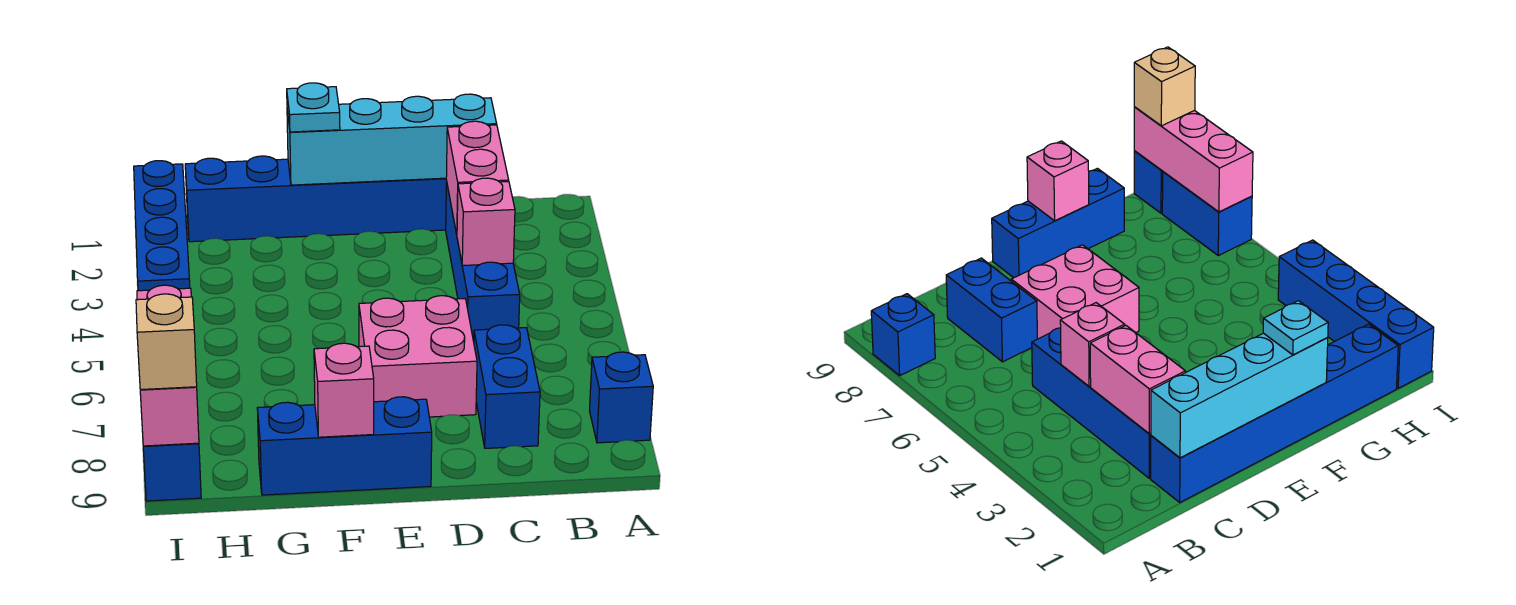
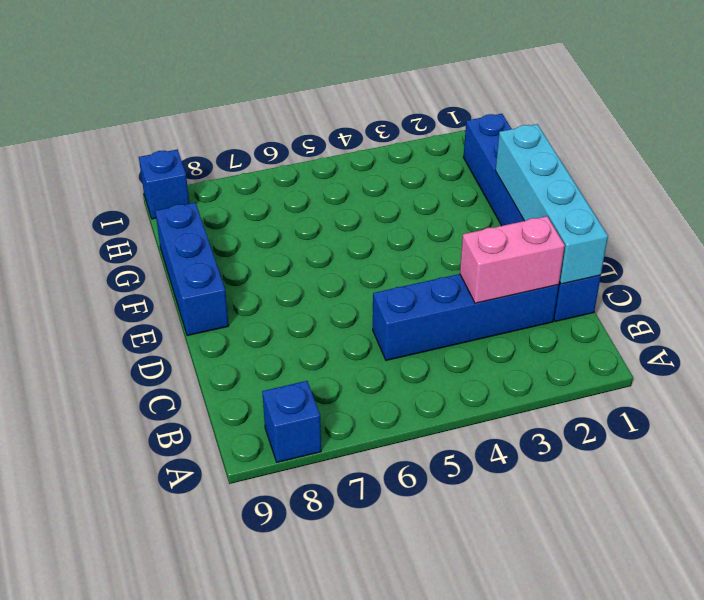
none -> blue 1x2 brick [474,325,540,448]
none -> pink 2x2 brick [359,296,477,417]
none -> blue 1x4 brick [134,161,190,291]

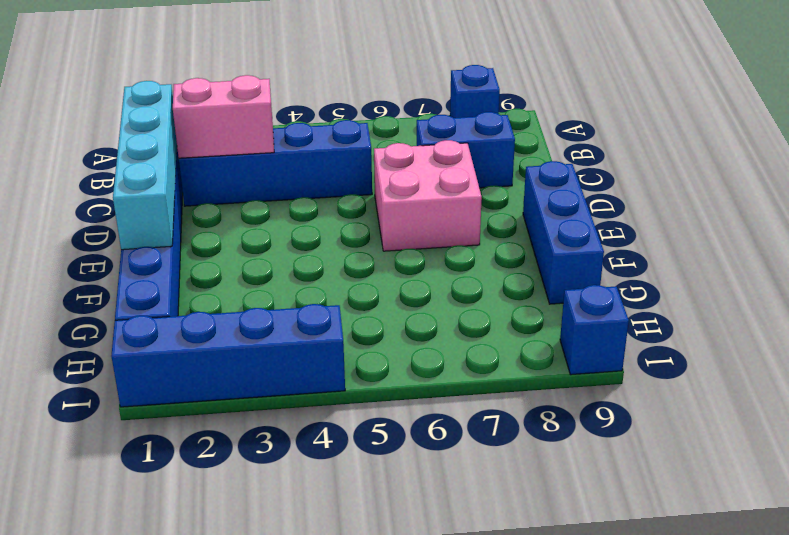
none -> blue 1x2 brick [1162,172,1252,256]
none -> pink 1x1 brick [457,178,515,266]
none -> pink 1x1 brick [314,343,374,437]

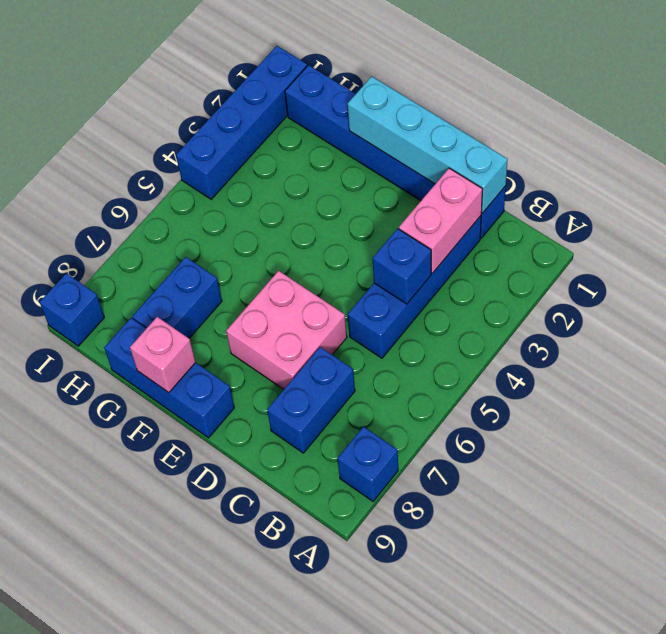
blue 1x1 brick [373,229,431,304] -> pink 1x1 brick [457,178,515,266]
blue 1x2 brick [132,257,222,338] -> blue 1x2 brick moved to [1162,172,1252,256]
none -> pink 1x3 brick [137,285,199,446]
none -> cyan 1x1 plate [287,83,340,132]
none -> tan 1x1 brick [136,294,197,390]

